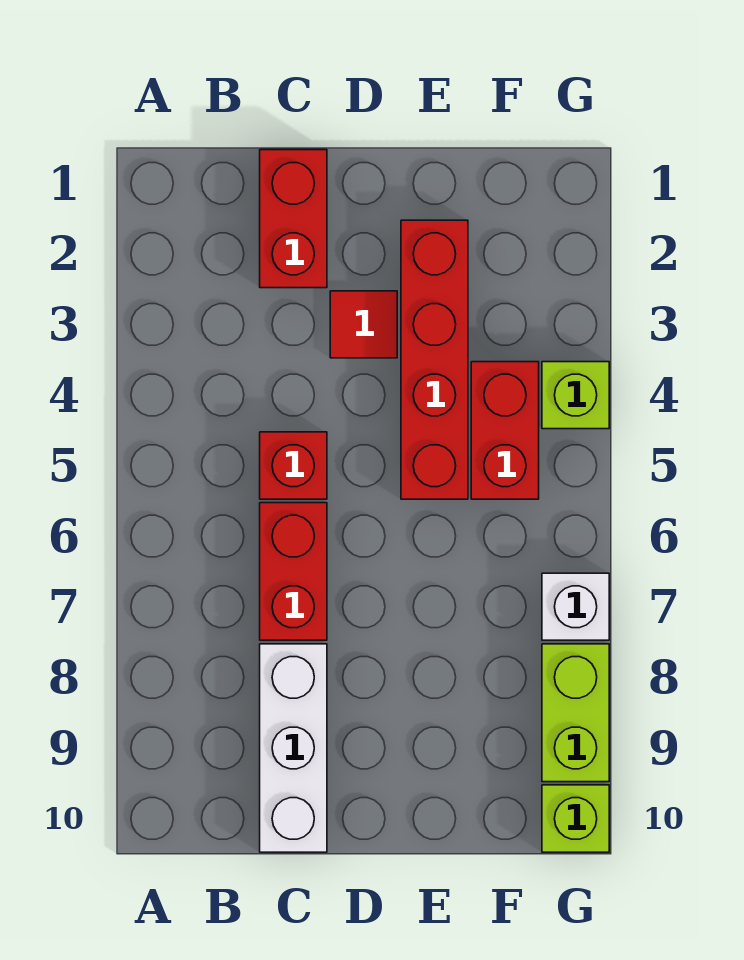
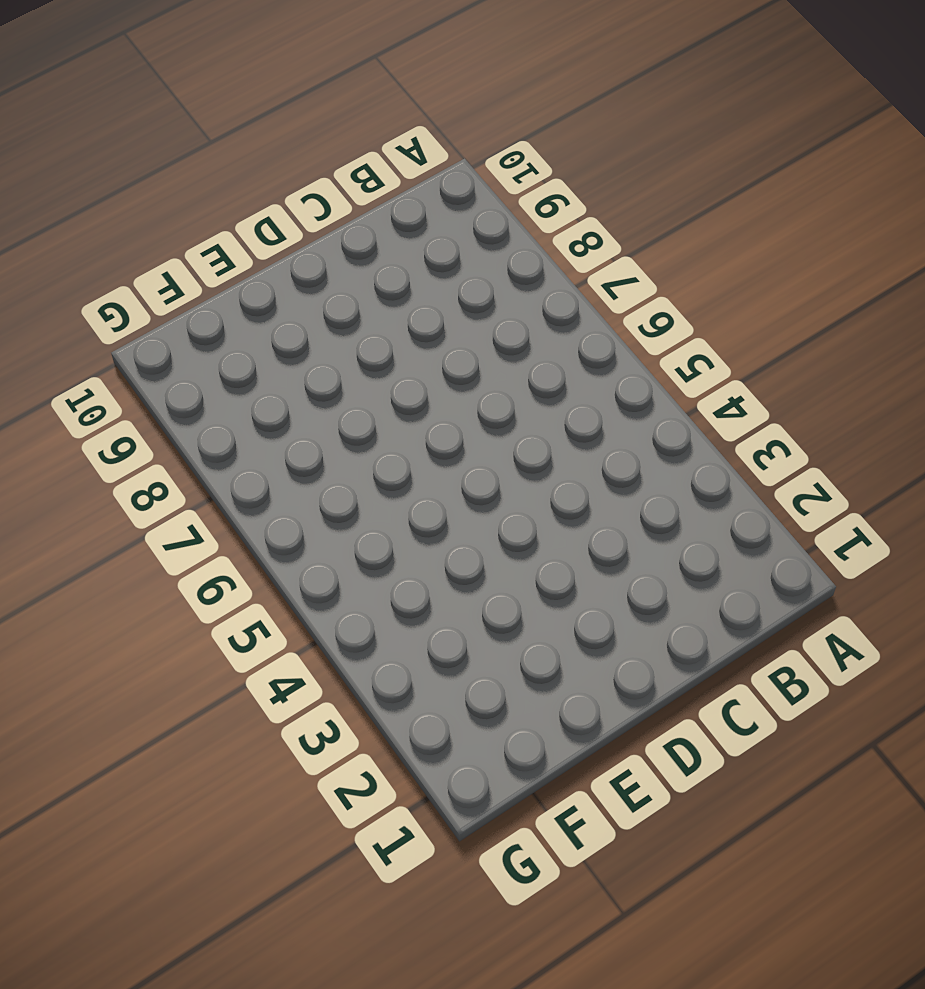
none -> red 1x2 brick [260,150,327,288]
none -> red 1x1 brick [260,432,327,499]

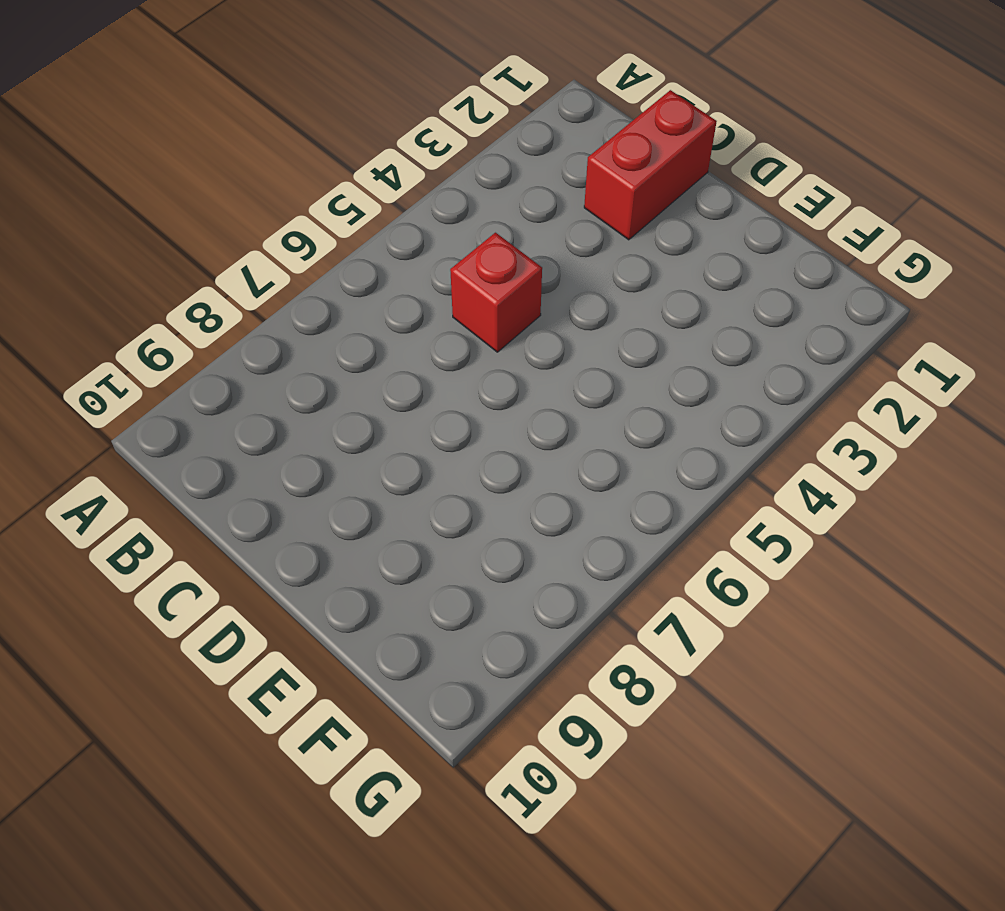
none -> red 1x2 brick [260,503,327,640]
none -> white 1x3 brick [260,644,327,852]

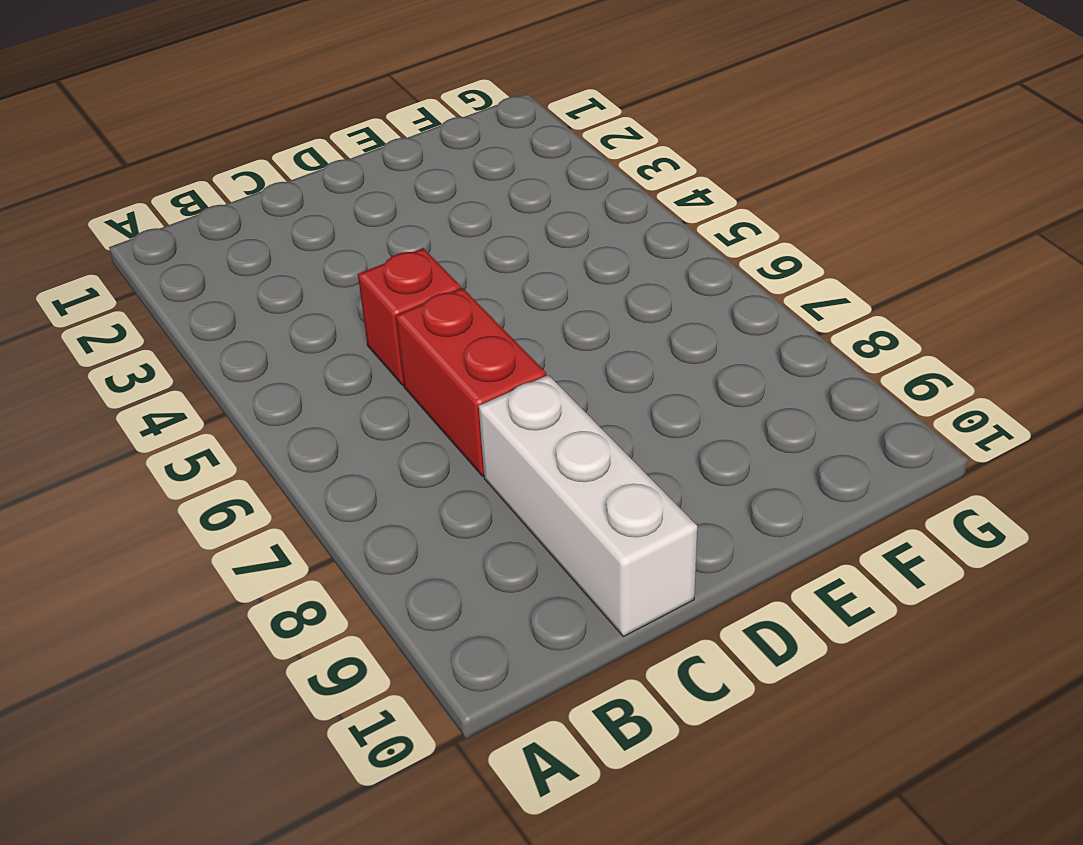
none -> red 1x2 brick [260,150,327,288]
none -> red 1x1 tile [330,291,397,358]

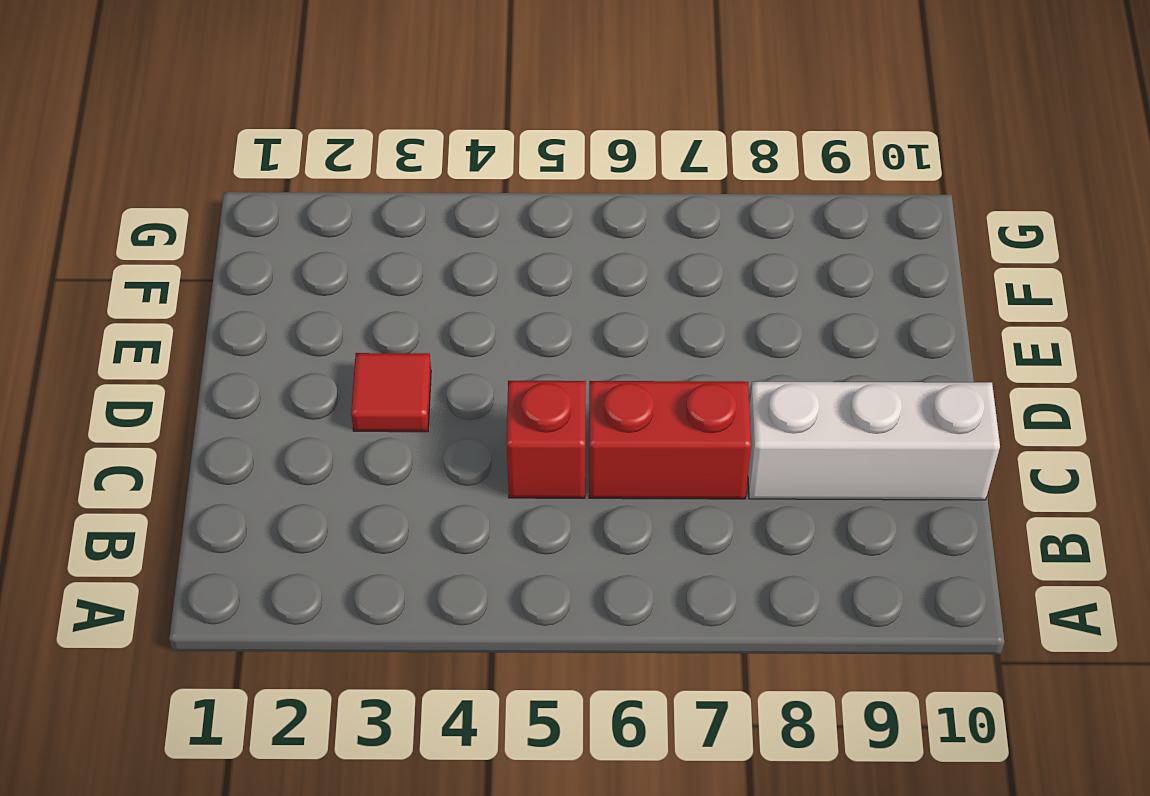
none -> red 1x2 brick [260,150,327,288]
none -> red 1x4 brick [401,220,468,499]

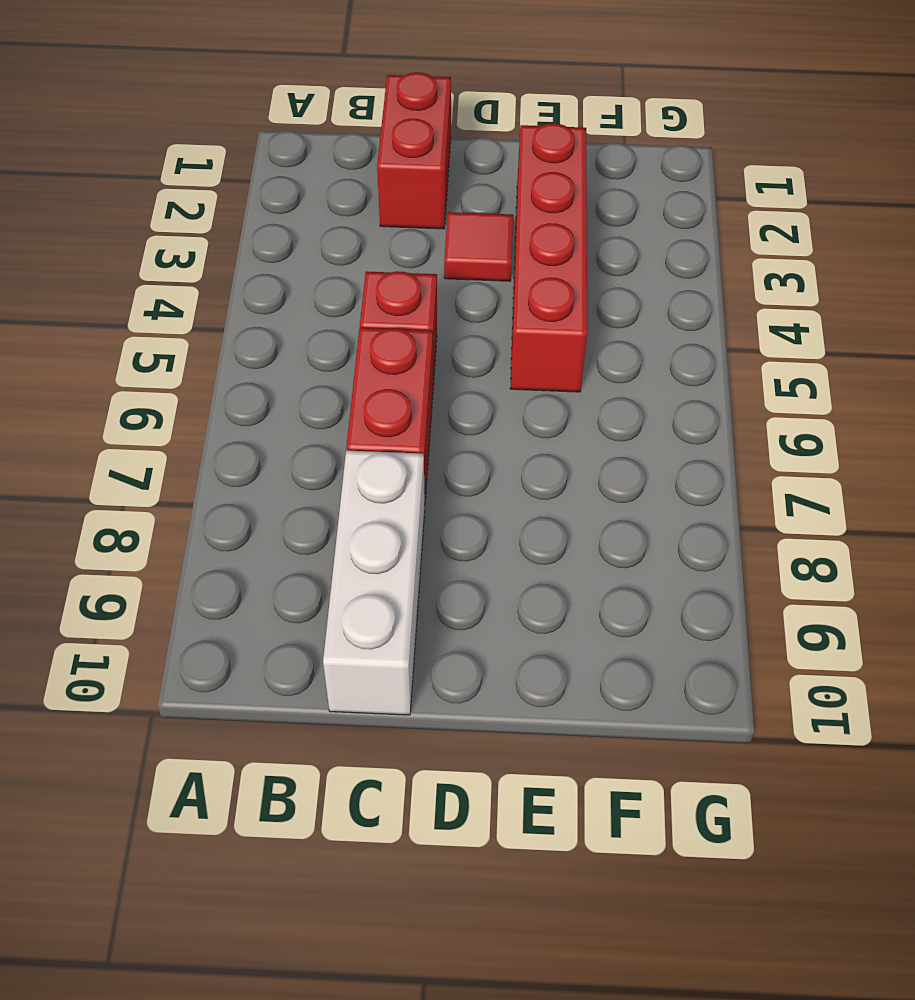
none -> red 1x2 brick [471,362,539,499]
none -> lime 1x1 brick [542,362,609,429]

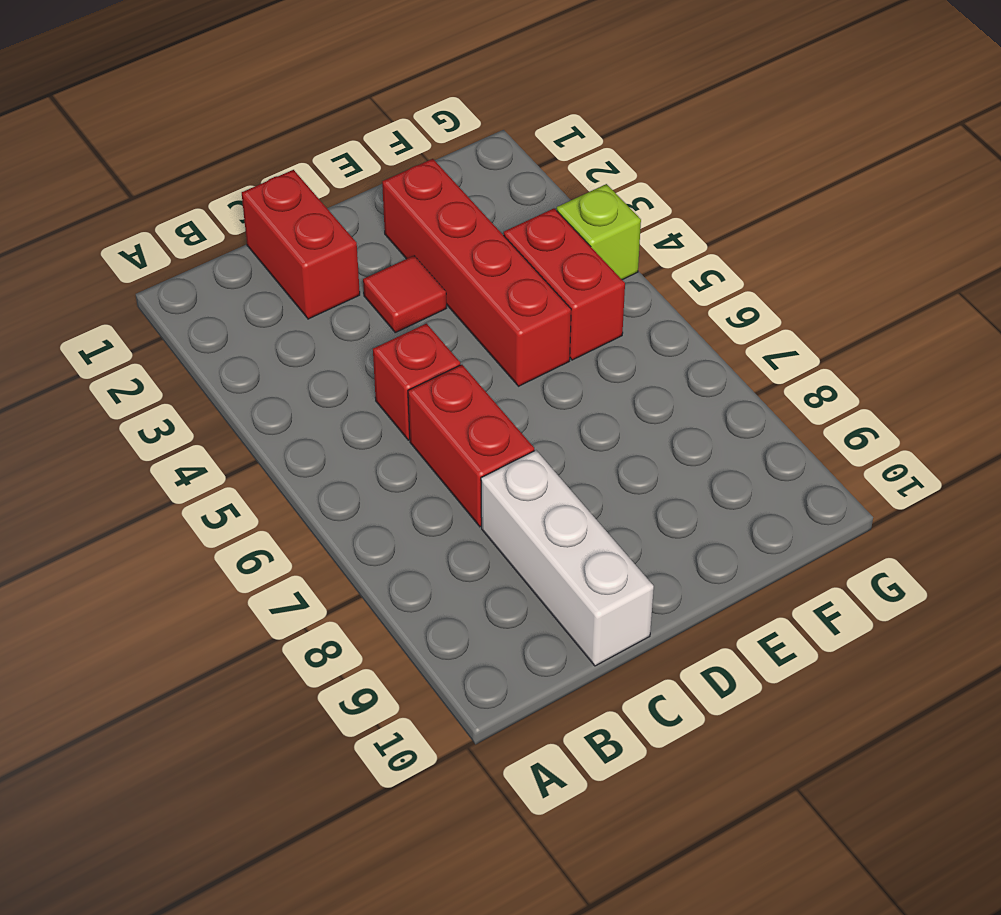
none -> white 1x1 brick [542,573,609,640]
none -> lime 1x2 brick [542,644,609,782]

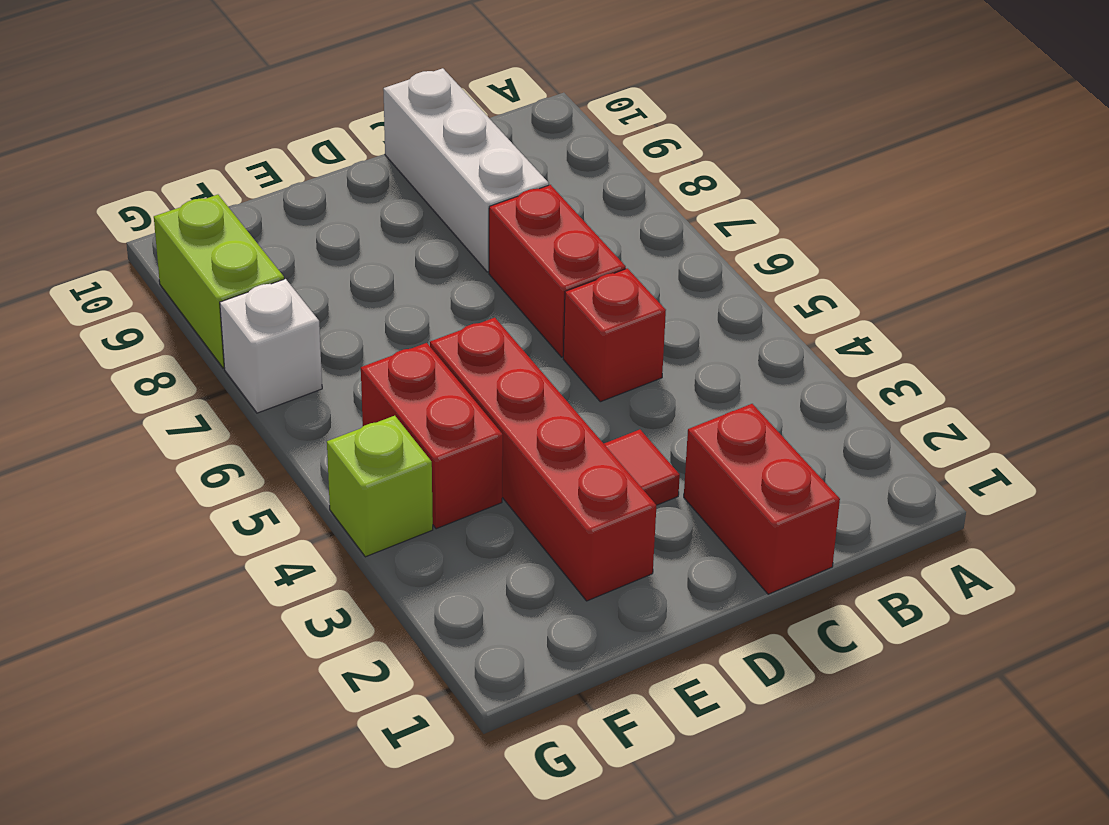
none -> lime 1x1 brick [542,785,609,852]

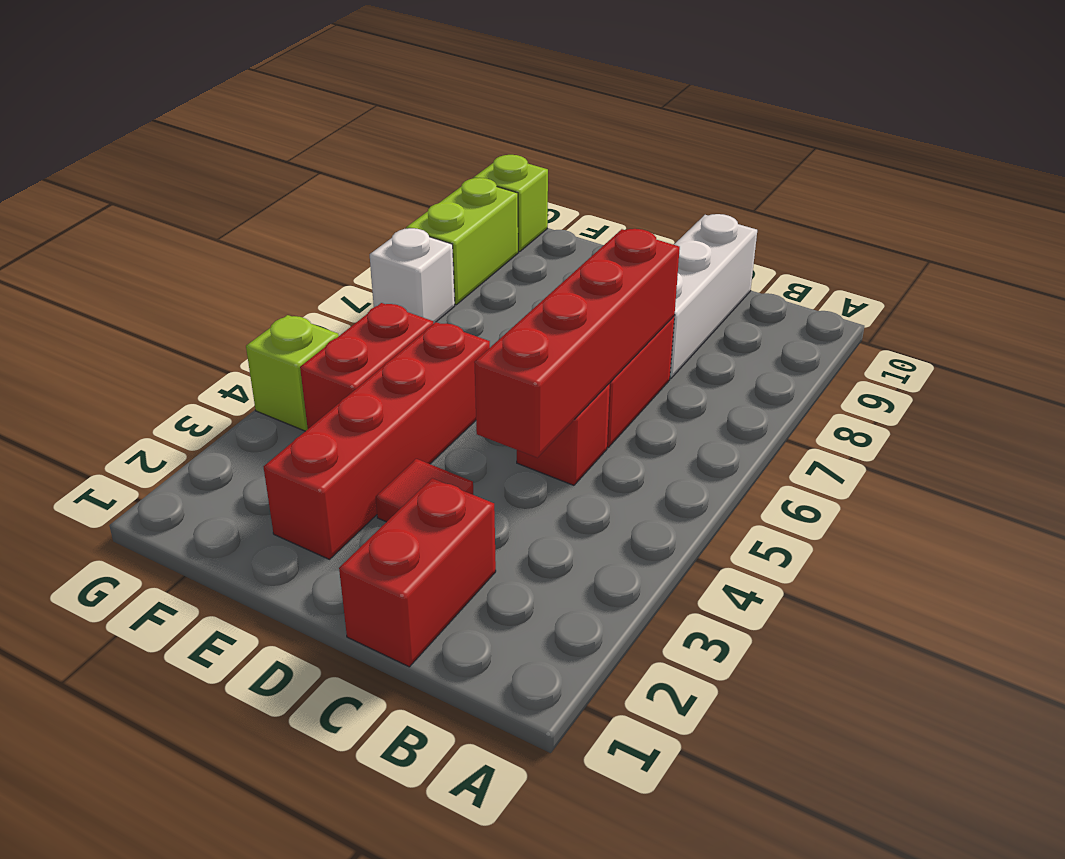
red 1x4 brick [474,229,680,458] -> none

